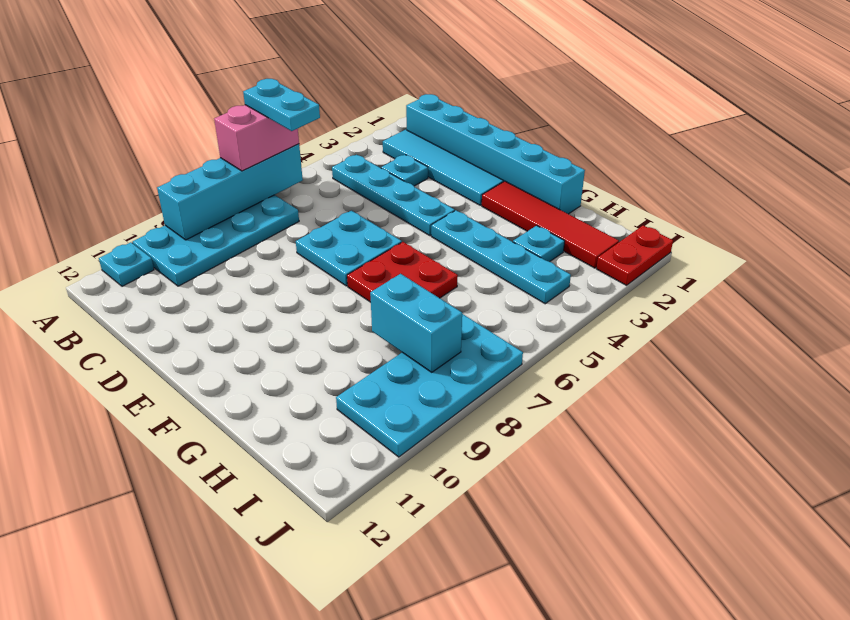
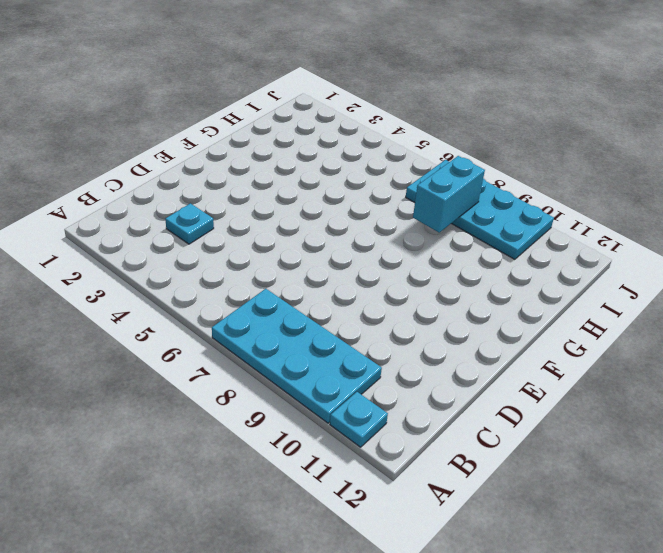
none -> cyan 1x6 brick [406,94,585,214]
none -> cyan 1x4 tile [383,130,504,205]
none -> cyan 1x4 plate [332,155,455,236]

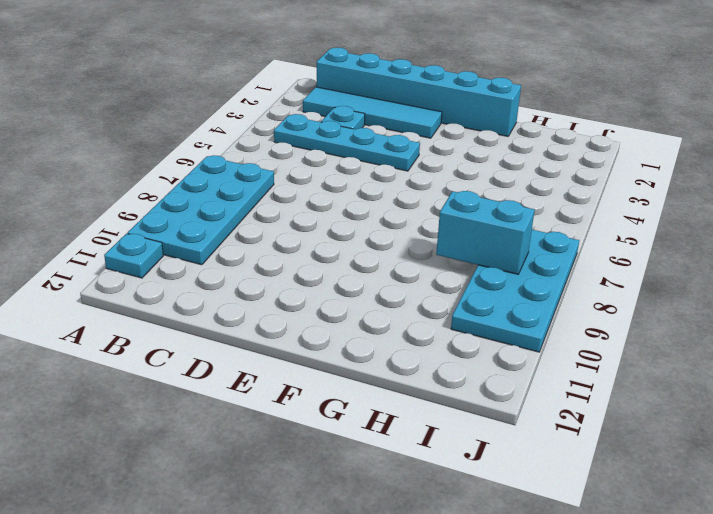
none -> cyan 2x2 plate [296,211,402,286]
none -> red 1x4 tile [482,181,619,268]
none -> cyan 1x4 plate [431,210,571,304]

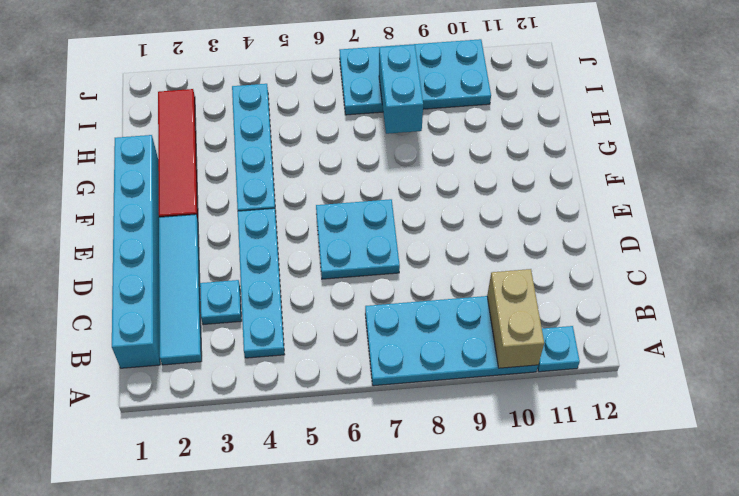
tan 1x2 brick [487,269,544,368] -> none
none -> red 2x2 plate [347,242,458,302]
none -> cyan 1x1 plate [513,226,565,262]
none -> red 1x2 plate [596,225,673,285]

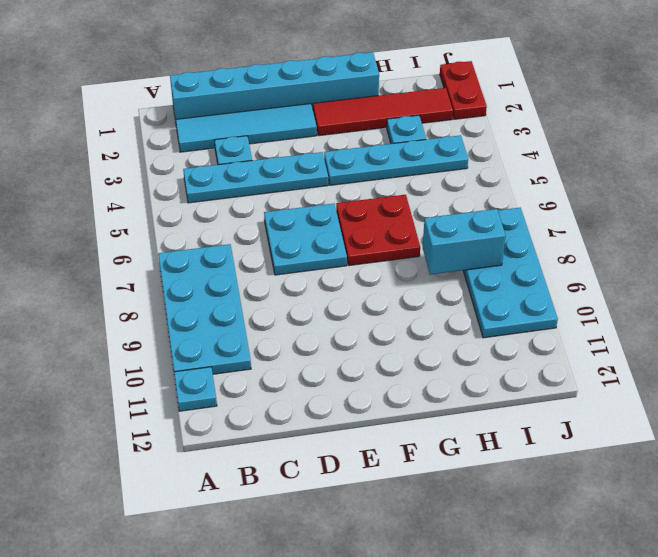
none -> cyan 1x4 brick [157,144,303,240]
none -> pink 1x2 brick [214,105,299,171]
none -> cyan 1x2 plate [243,79,320,131]

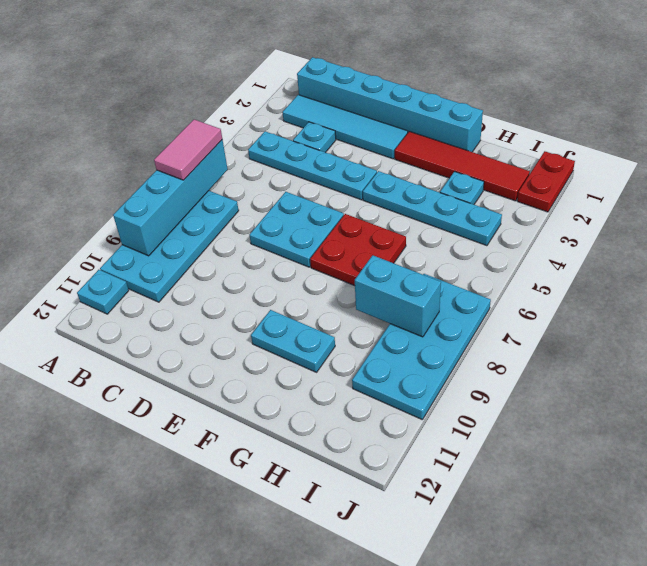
pink 1x2 tile [154,120,222,180] -> pink 1x2 brick [214,105,299,171]
cyan 1x2 plate [251,310,335,372] -> cyan 1x2 plate moved to [243,79,320,131]

